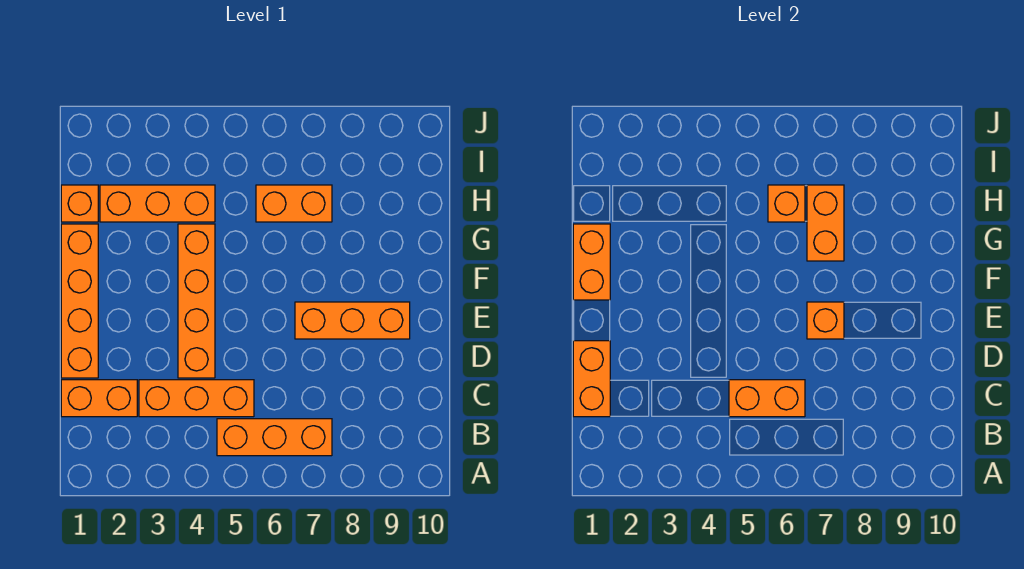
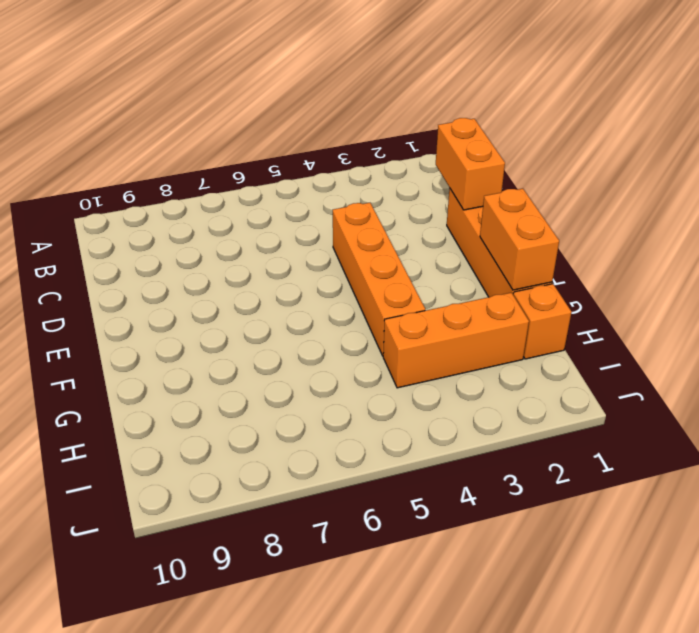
none -> orange 1x3 brick [217,419,332,456]
none -> orange 1x2 brick [61,380,137,417]
none -> orange 1x3 brick [139,380,254,417]

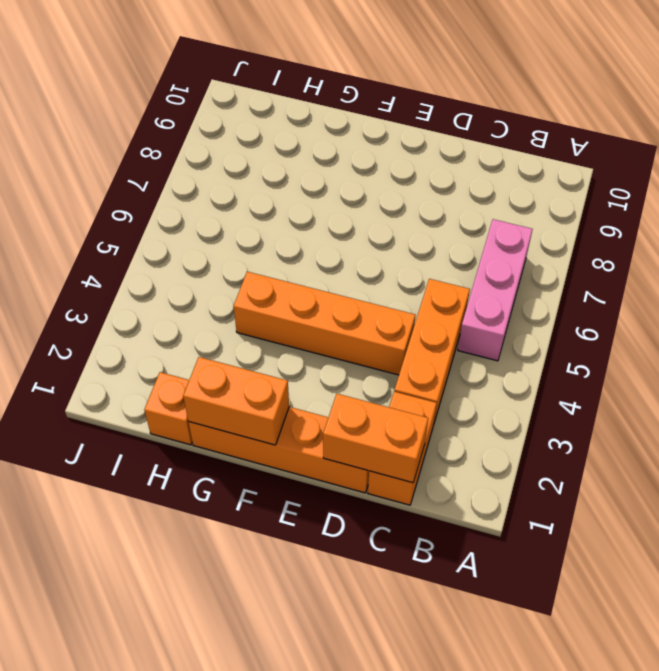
pink 1x3 brick [458,219,533,361] -> orange 1x3 brick [217,419,332,456]
none -> orange 1x3 brick [295,302,410,339]
none -> orange 1x3 brick [100,185,215,222]
none -> orange 1x2 brick [256,185,332,222]

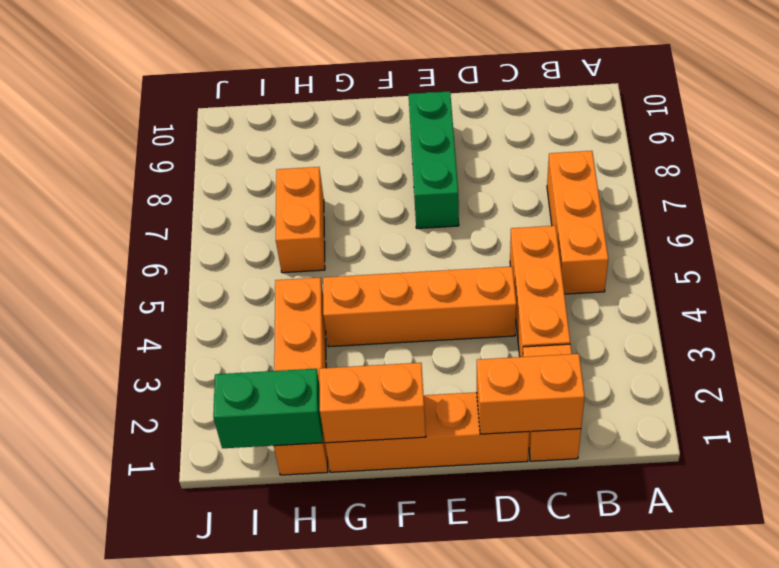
green 1x3 brick [409,91,459,228] -> orange 1x3 brick [295,302,410,339]
green 1x2 brick [213,369,323,448] -> none
none -> orange 1x2 brick [729,380,805,417]
none -> orange 1x1 brick [807,302,844,339]
none -> orange 1x2 brick [807,185,844,261]

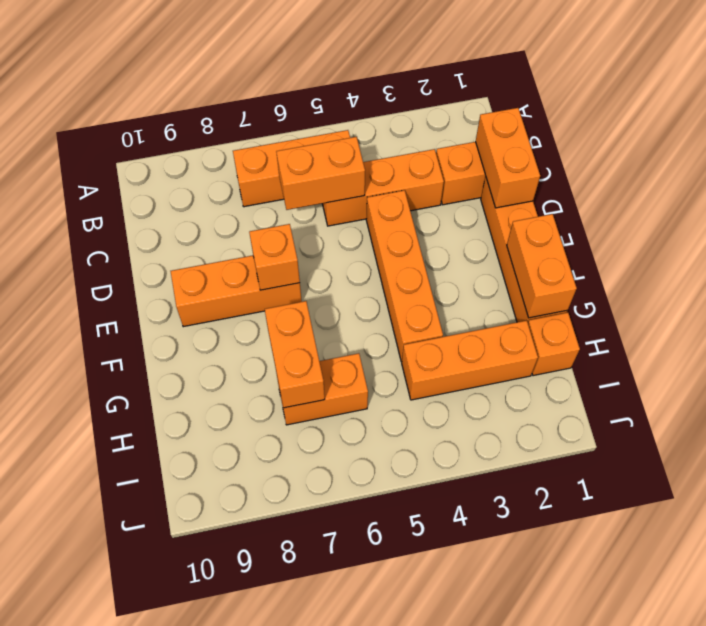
none -> orange 1x1 brick [768,185,805,222]

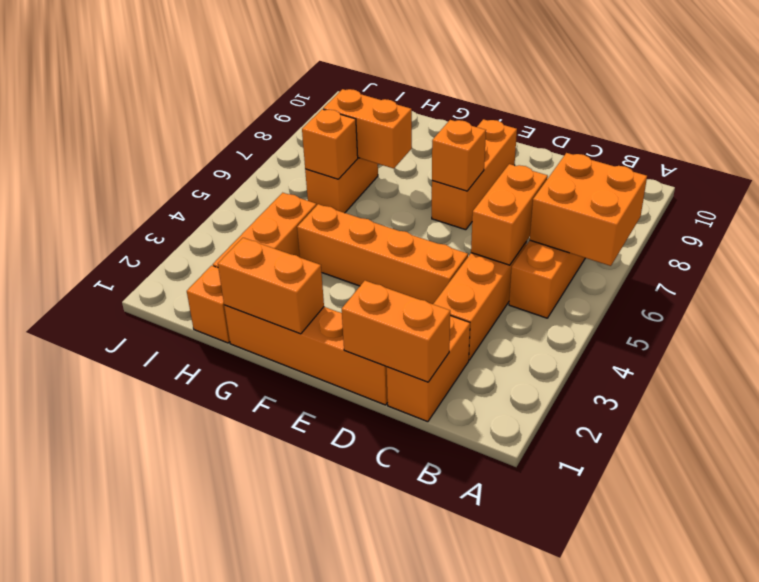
orange 2x2 brick [530,153,647,266] -> none

